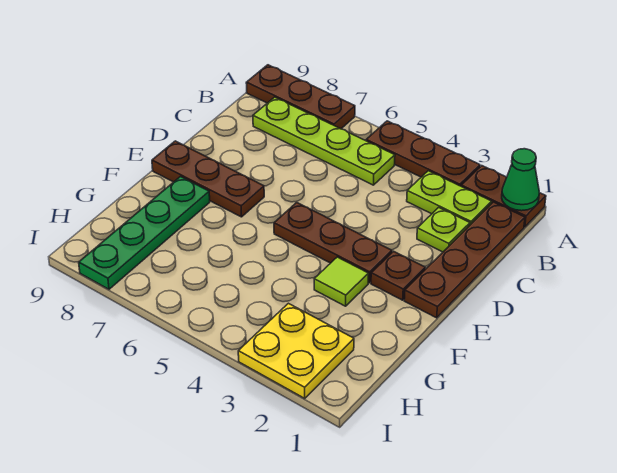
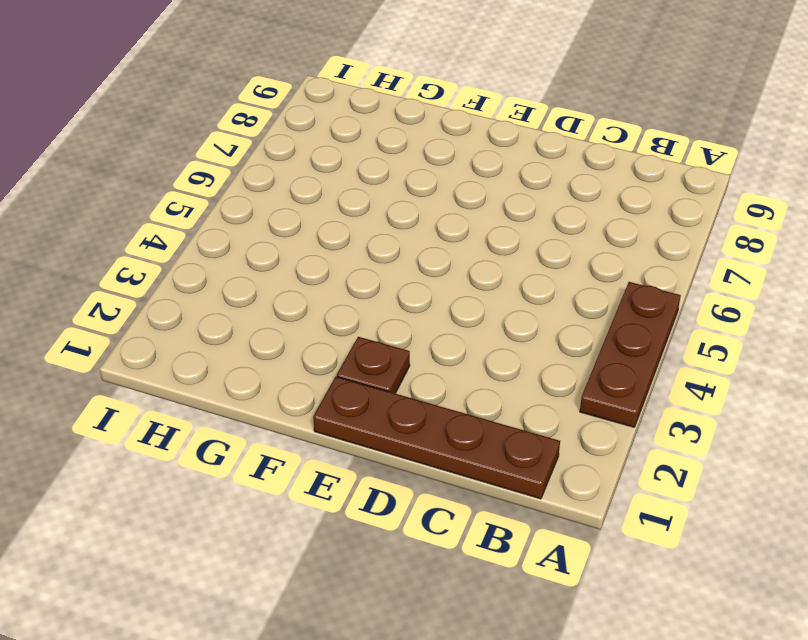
none -> brown 1x2 plate [461,166,546,227]
none -> brown 1x3 plate [246,65,355,129]
none -> lime 1x2 plate [407,171,492,225]

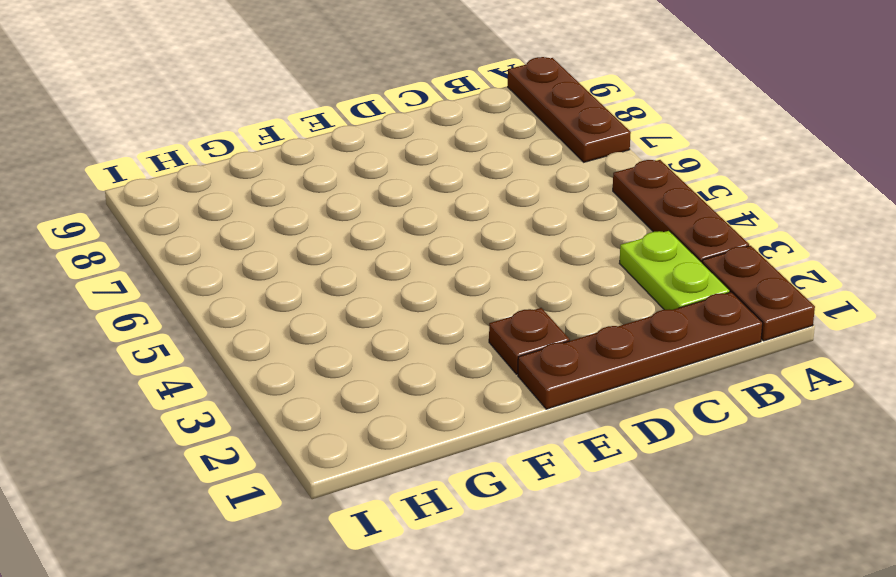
none -> lime 1x4 plate [253,97,395,185]
none -> lime 1x1 plate [417,207,470,252]
none -> brown 1x3 plate [274,203,392,283]

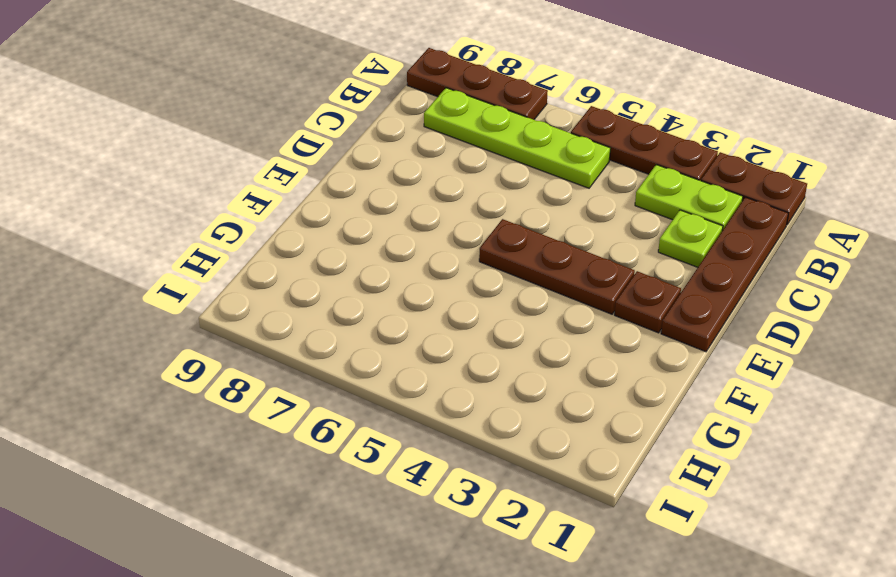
none -> brown 1x3 plate [152,141,264,217]
none -> lime 1x1 tile [314,257,369,306]
none -> green 1x4 plate [79,177,210,289]

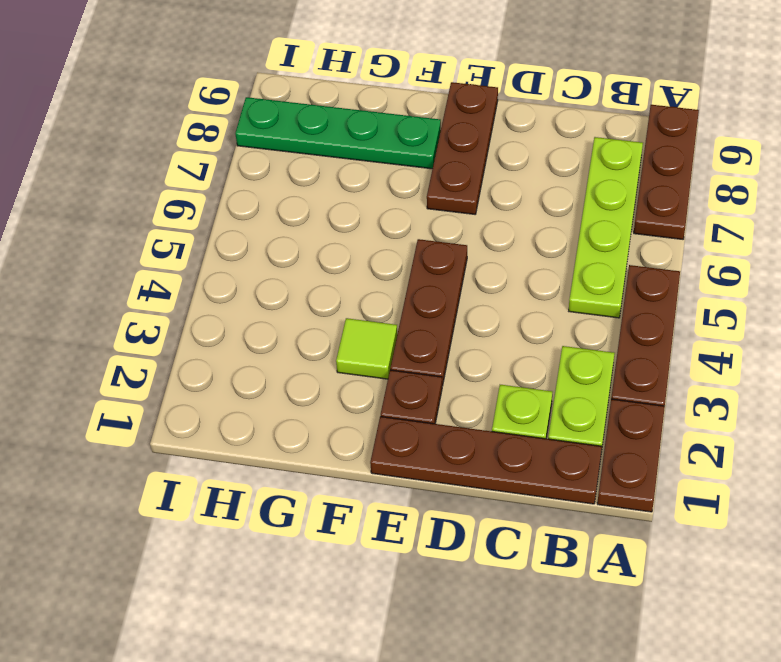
none -> yellow 2x2 plate [238,303,354,398]
none -> green 1x1 cone [502,149,539,211]

